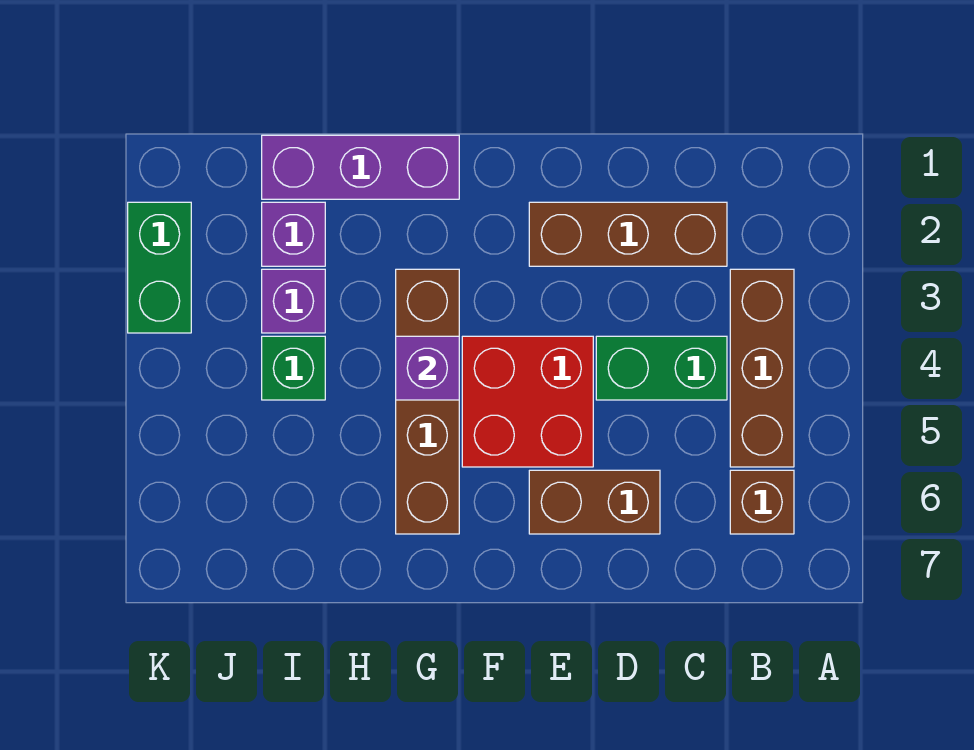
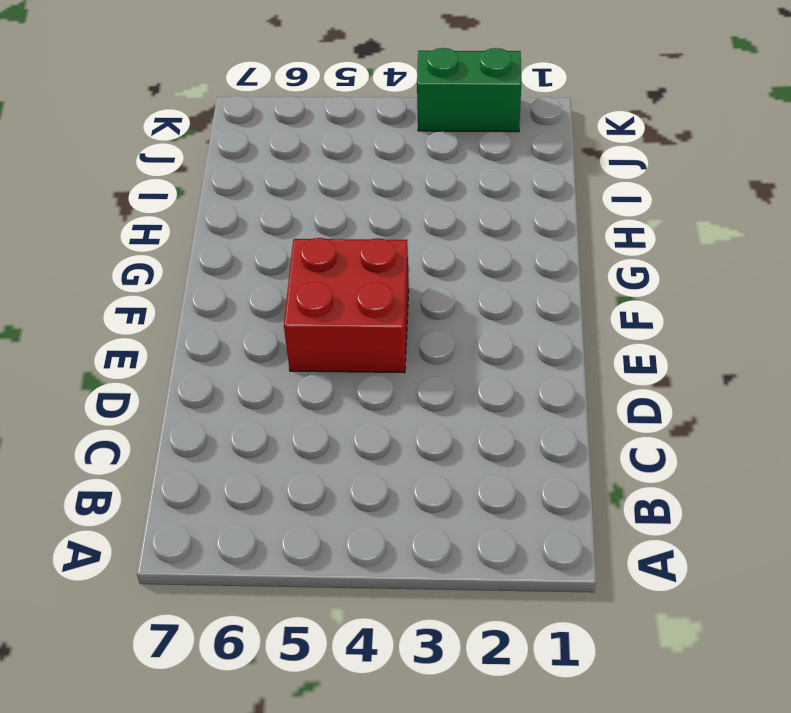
none -> brown 1x3 brick [730,269,794,467]
none -> brown 1x1 brick [730,470,794,534]
none -> brown 1x3 brick [529,202,727,266]

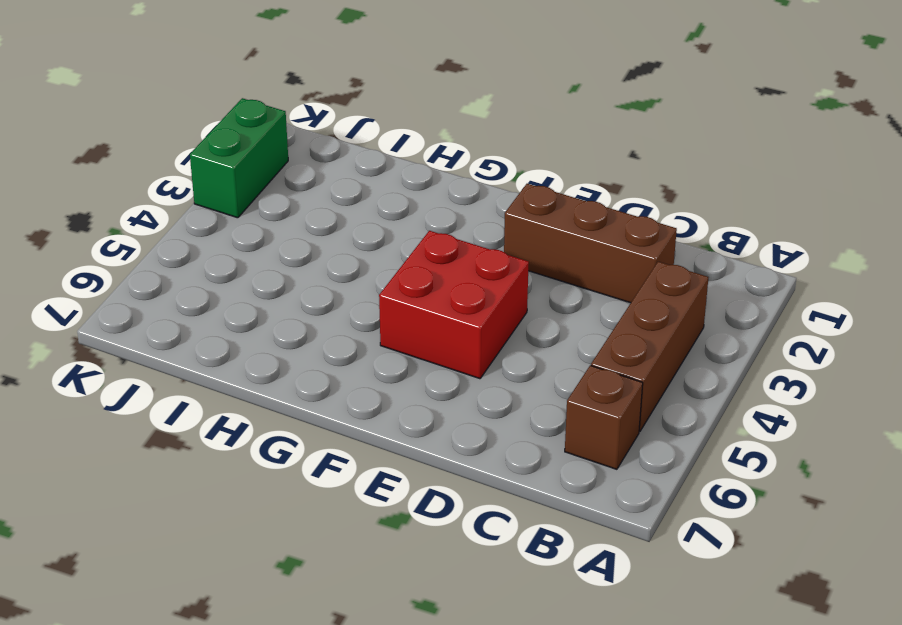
none -> green 1x2 brick [596,336,727,400]
none -> brown 1x2 brick [529,470,660,534]
none -> purple 1x3 brick [262,135,459,199]

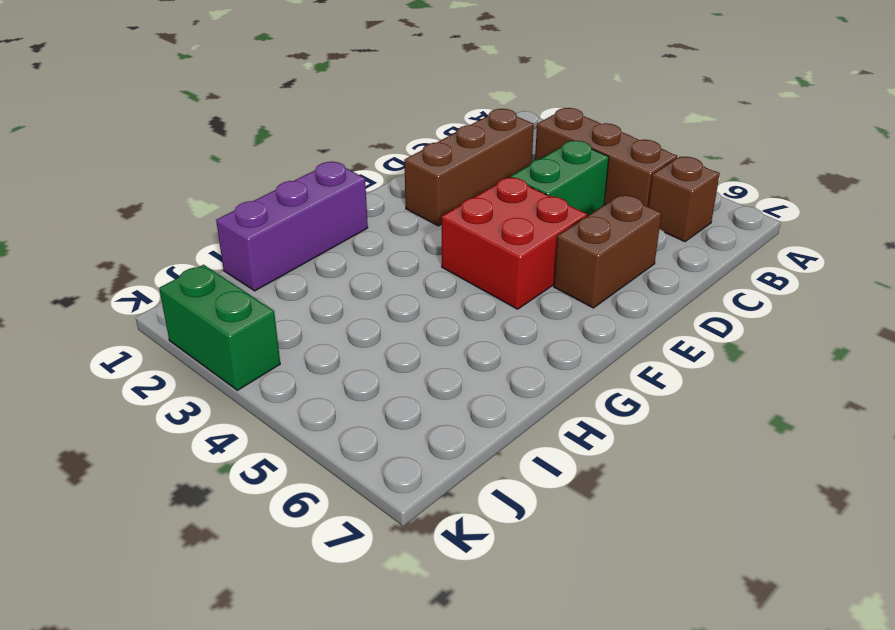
none -> brown 1x4 brick [396,269,459,534]
none -> purple 1x1 brick [262,202,325,266]
none -> purple 1x1 brick [262,269,325,333]

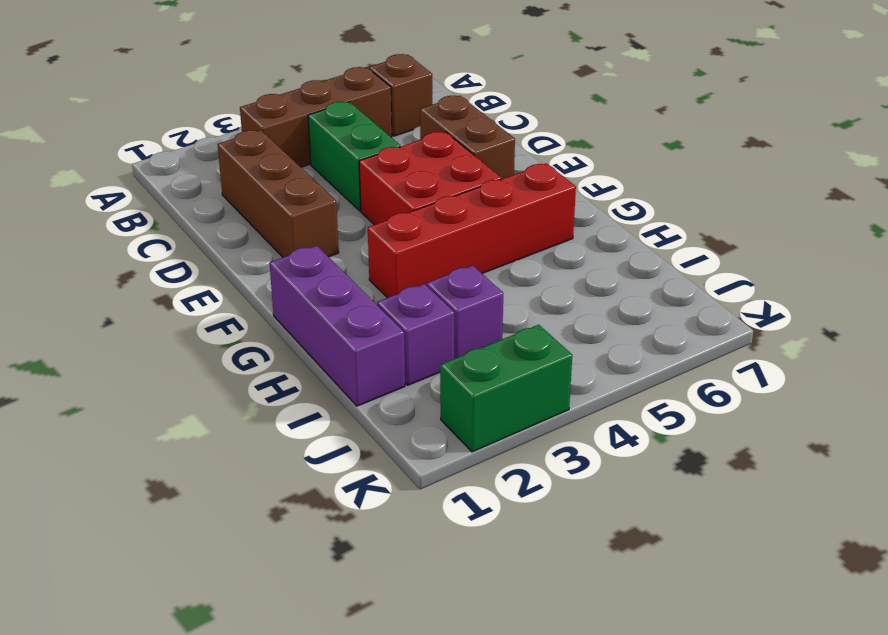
red 1x4 brick [368,163,576,298] -> brown 1x4 brick [396,269,459,534]
none -> green 1x1 brick [262,336,325,400]
none -> purple 1x1 brick [396,336,459,400]

